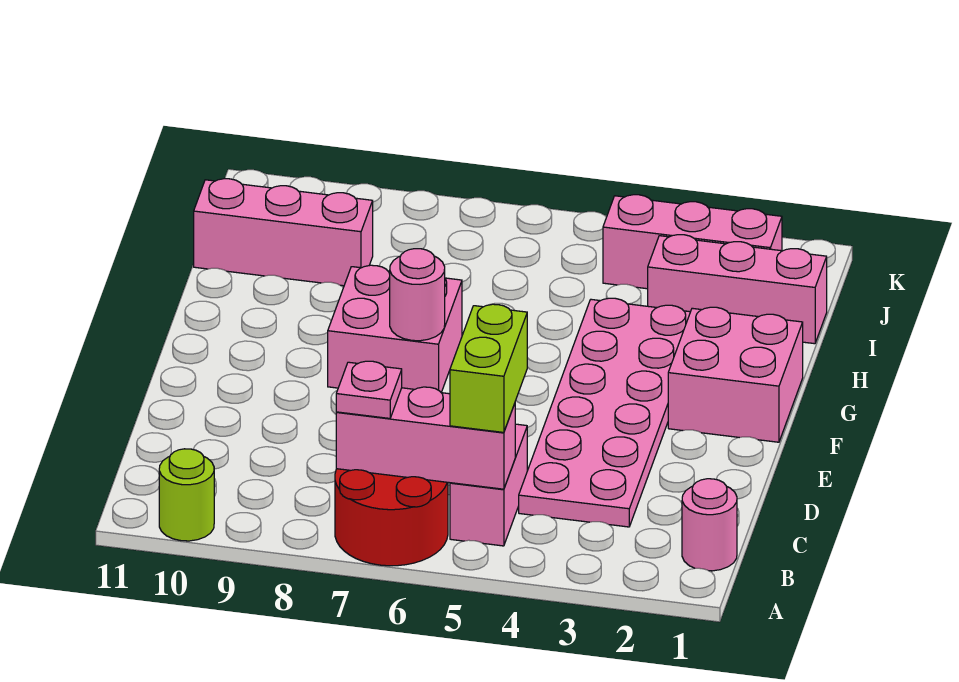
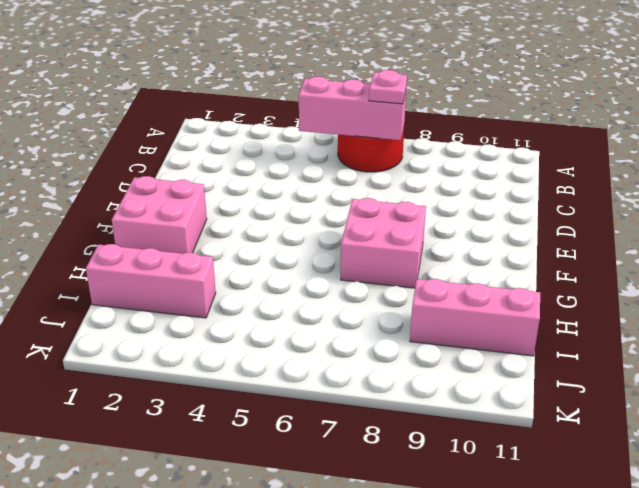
none -> lime 1x1 round brick [159,449,214,541]
none -> pink 1x1 round brick [682,479,737,571]
none -> pink 1x2 brick [450,424,527,546]

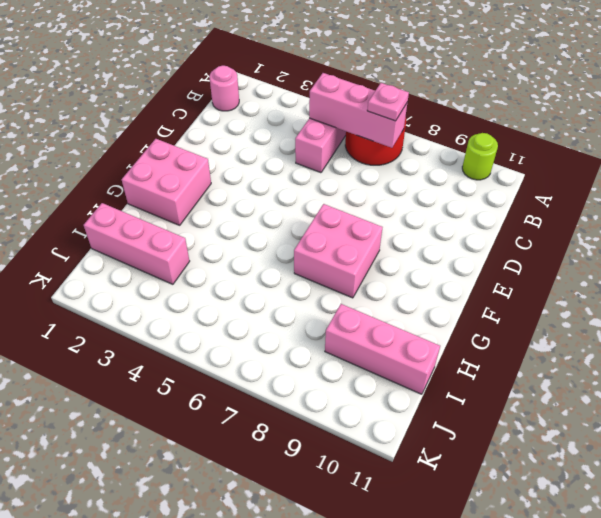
none -> pink 2x6 plate [519,298,690,527]
none -> pink 1x3 brick [603,195,782,289]
none -> pink 1x1 round brick [390,249,445,341]

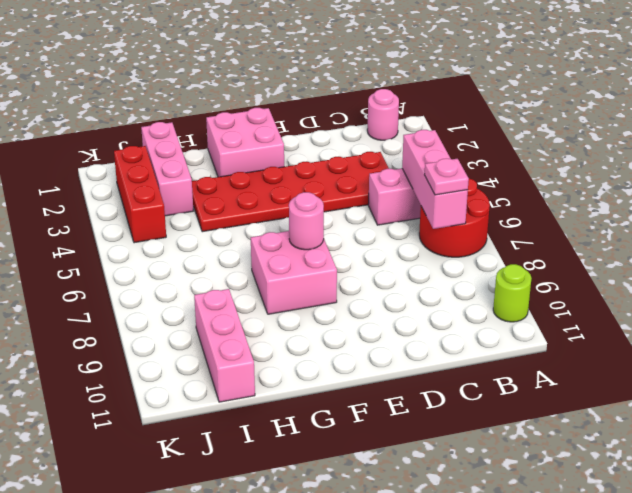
red 2x6 plate [192,152,389,232] -> pink 2x6 plate [519,298,690,527]
red 1x3 brick [114,146,166,243] -> pink 1x3 brick [603,195,782,289]
none -> lime 1x2 brick [450,304,527,432]

